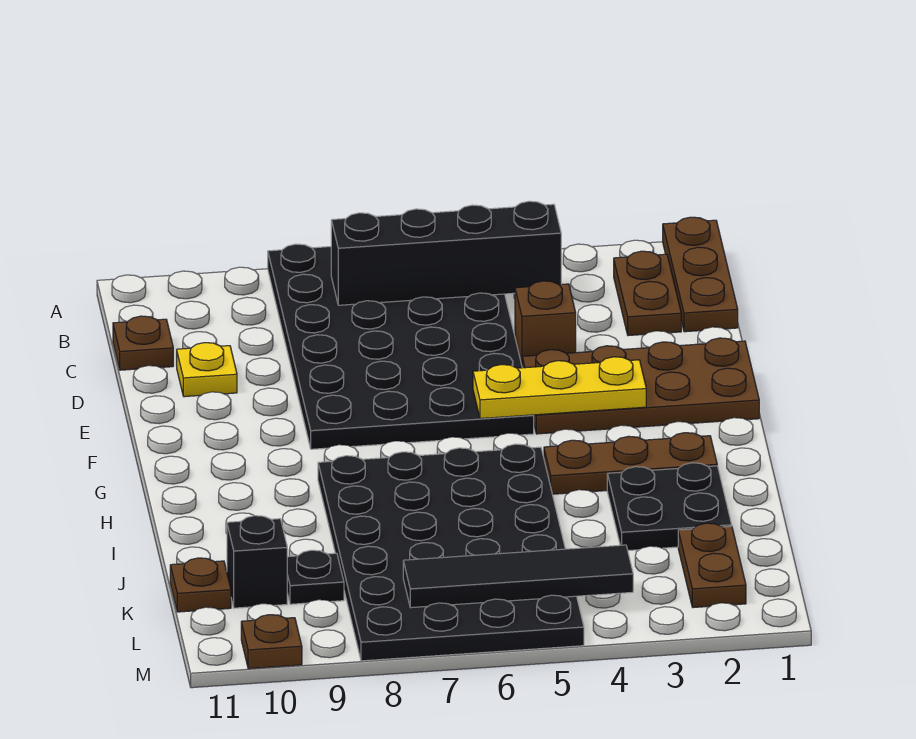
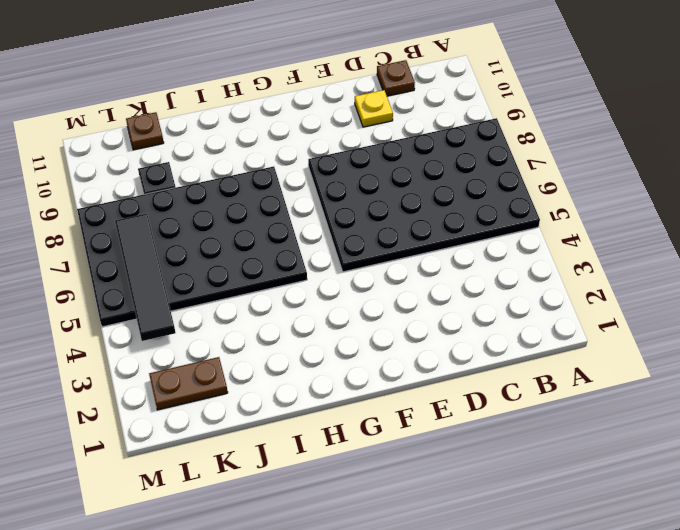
none -> brown 1x3 plate [663,217,738,332]
none -> brown 1x2 plate [614,251,681,336]
none -> brown 1x1 brick [515,281,576,365]

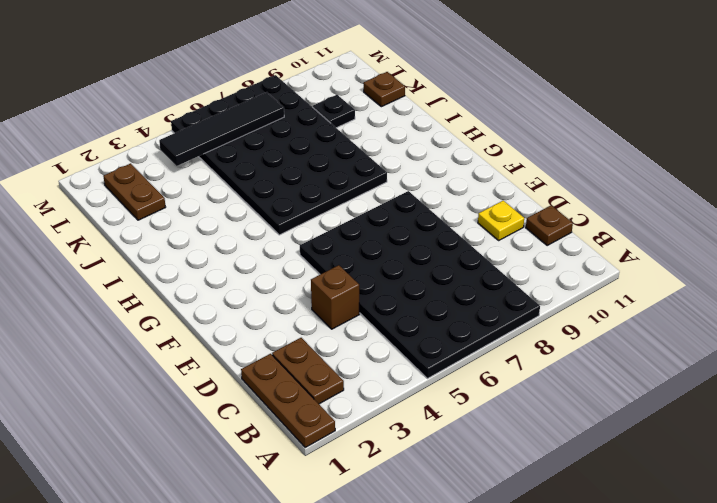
none -> brown 2x4 plate [522,338,759,434]
none -> brown 1x3 plate [544,433,717,494]
none -> black 2x2 plate [607,463,732,551]

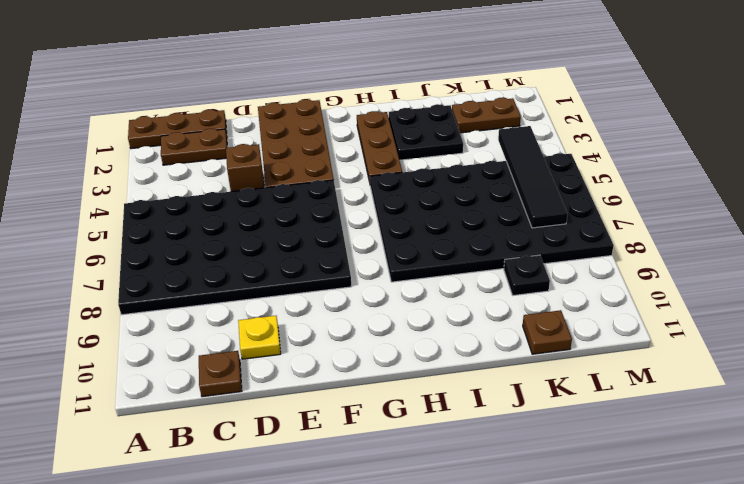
none -> black 1x1 brick [227,516,287,608]
none -> brown 1x1 plate [241,615,302,669]
none -> black 1x4 brick [331,201,561,305]

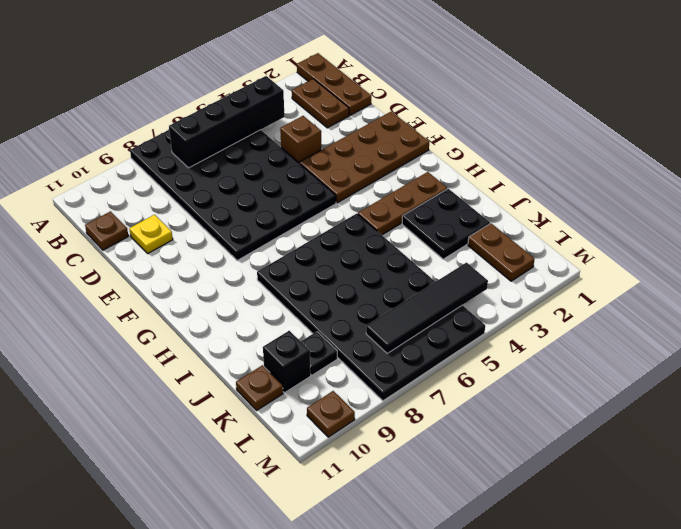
none -> yellow 1x3 plate [473,357,646,419]

